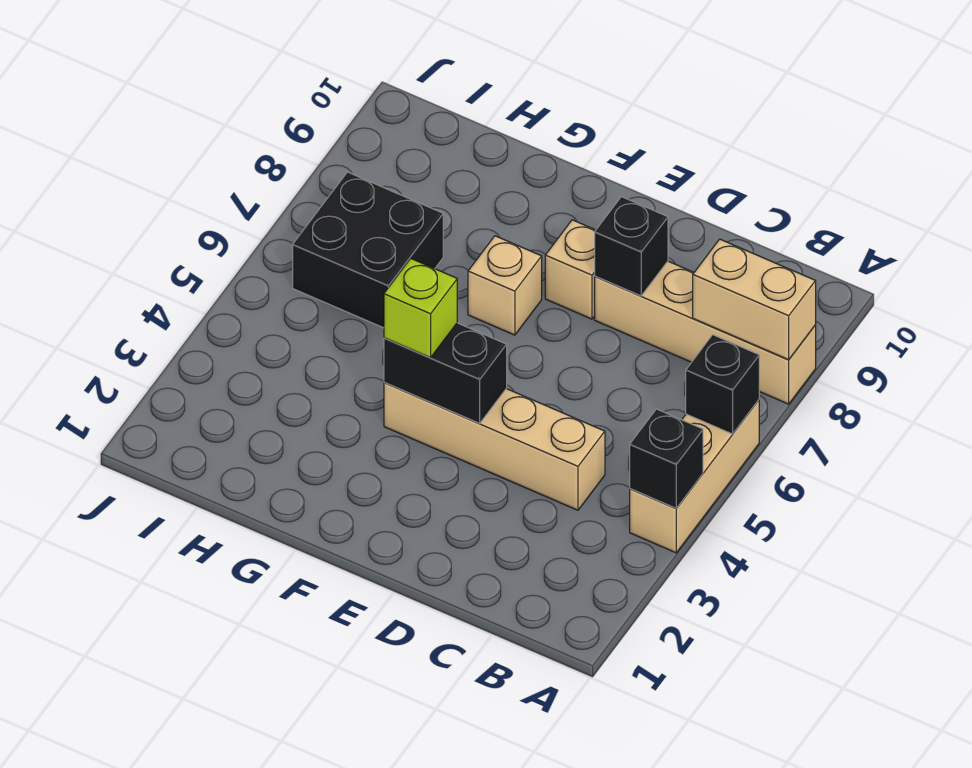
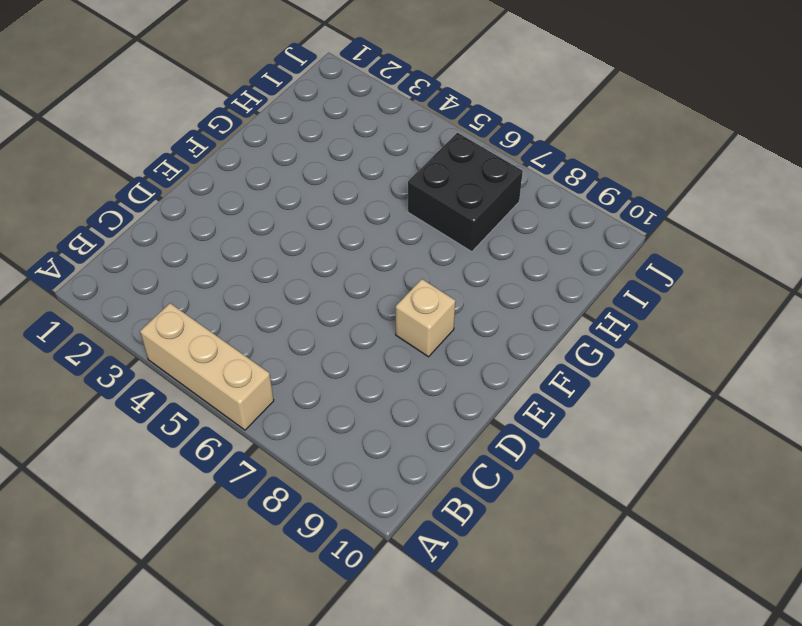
none -> tan 1x4 brick [595,261,816,404]
none -> tan 1x4 brick [384,382,605,510]
none -> tan 1x1 brick [468,236,542,335]

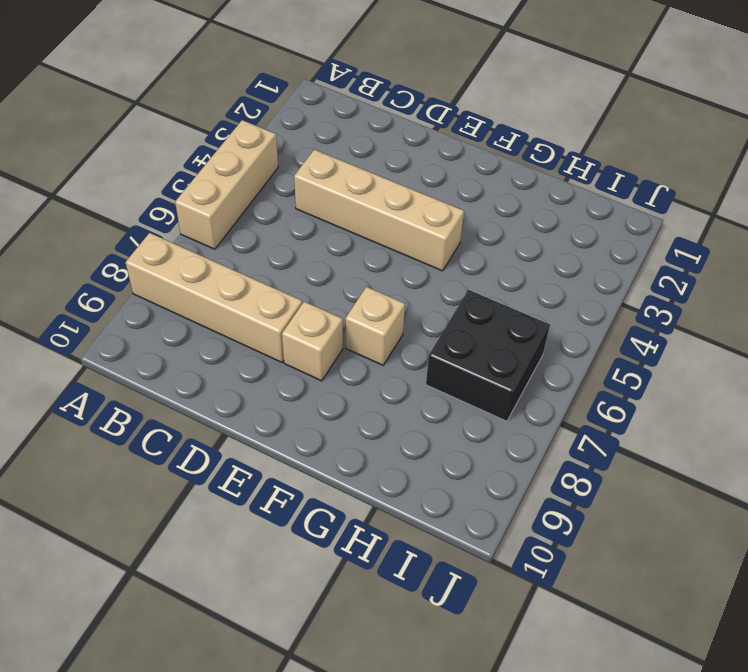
none -> black 1x1 brick [630,409,703,508]
none -> black 1x1 brick [686,335,759,434]
none -> tan 1x2 brick [693,239,816,360]

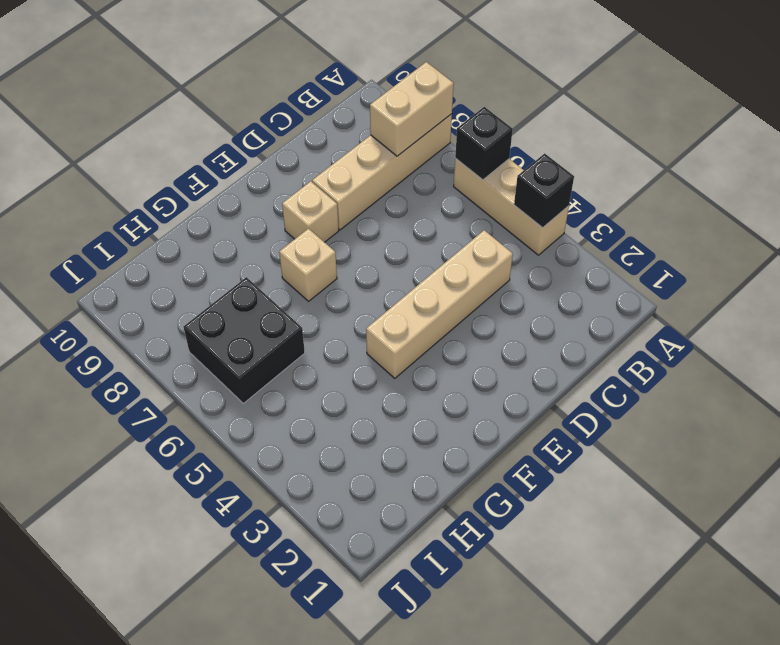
none -> black 1x1 brick [595,197,668,296]
none -> black 1x2 brick [384,323,507,423]
none -> lime 1x1 brick [384,258,457,358]

